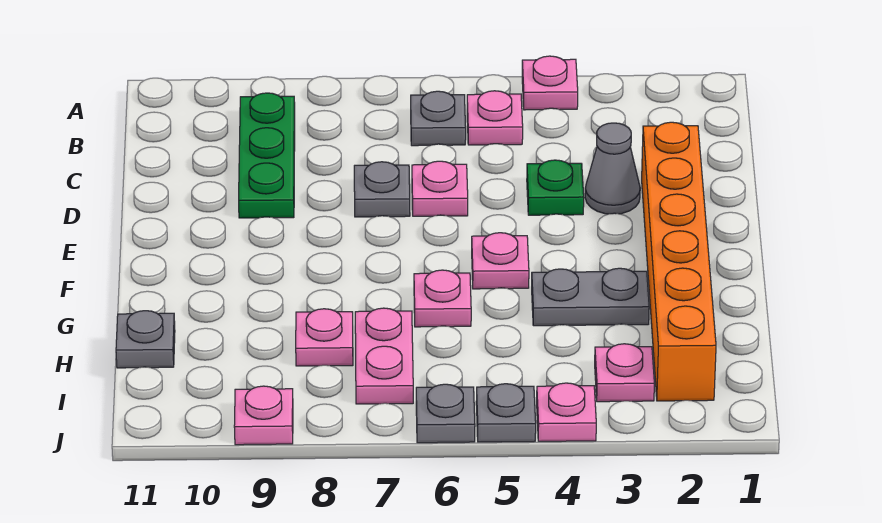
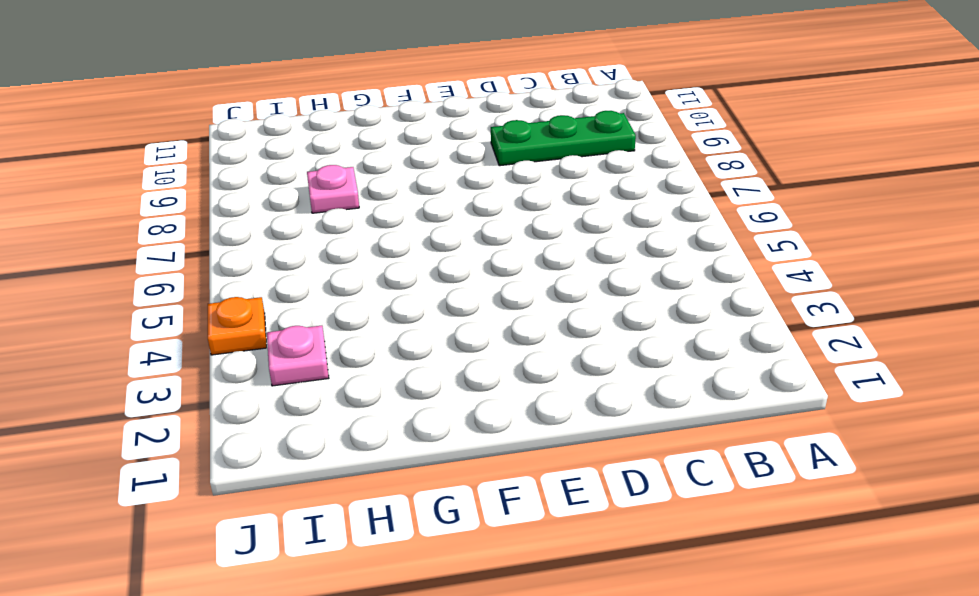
orange 1x1 plate [208,297,267,355] -> pink 1x1 plate [537,383,596,441]
none -> pink 1x1 plate [522,56,578,110]
none -> pink 1x1 plate [467,91,523,145]
none -> grey 1x1 plate [411,91,466,146]

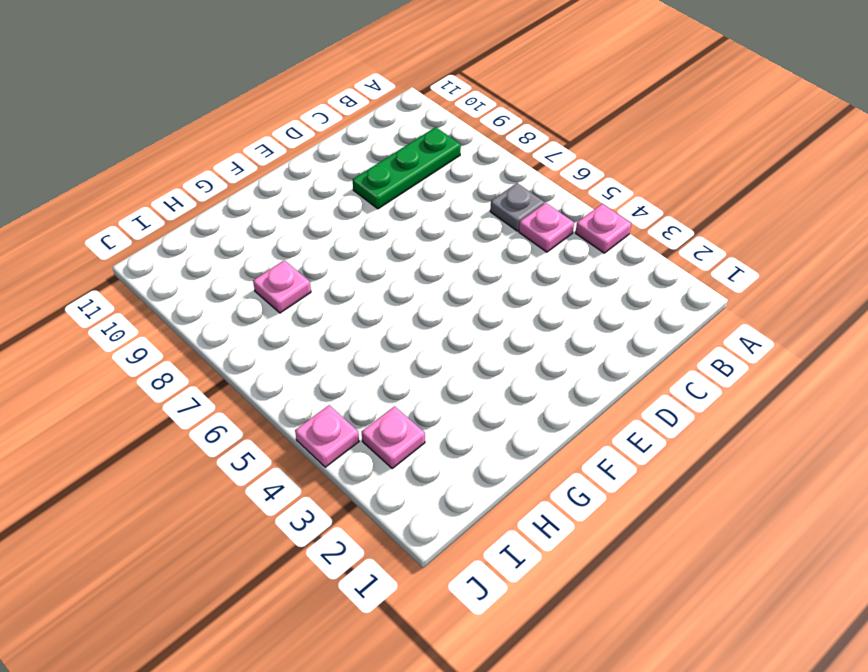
none -> orange 1x6 brick [642,122,716,401]
none -> grey 1x1 cone [585,123,640,214]
none -> green 1x1 plate [527,160,584,215]

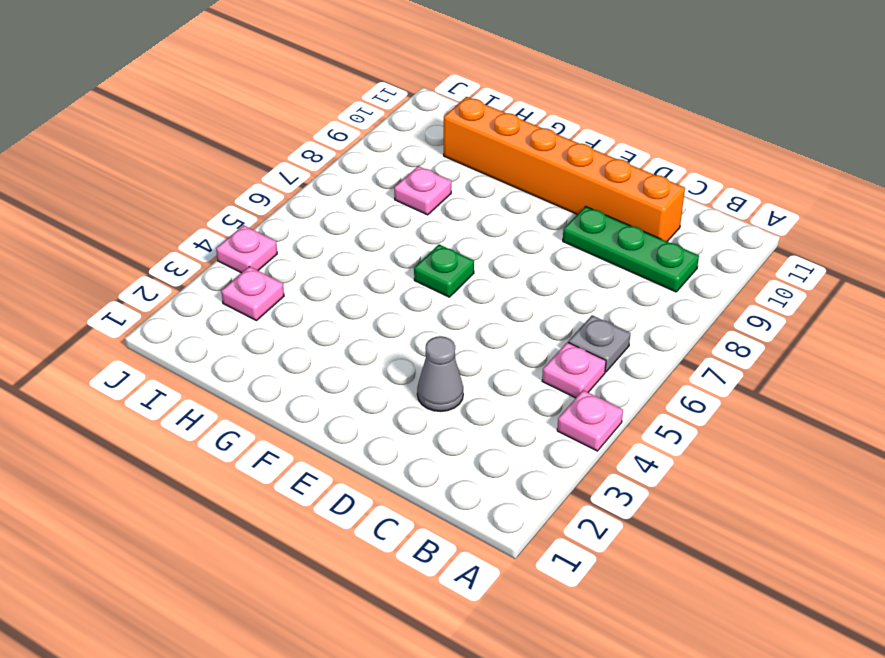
orange 1x6 brick [444,97,685,241] -> orange 1x6 brick moved to [642,122,716,401]
green 1x1 plate [414,244,474,297] -> green 1x1 plate moved to [527,160,584,215]
none -> pink 1x1 plate [412,161,468,216]
none -> grey 1x1 plate [354,162,410,217]
none -> pink 1x1 plate [472,233,529,289]

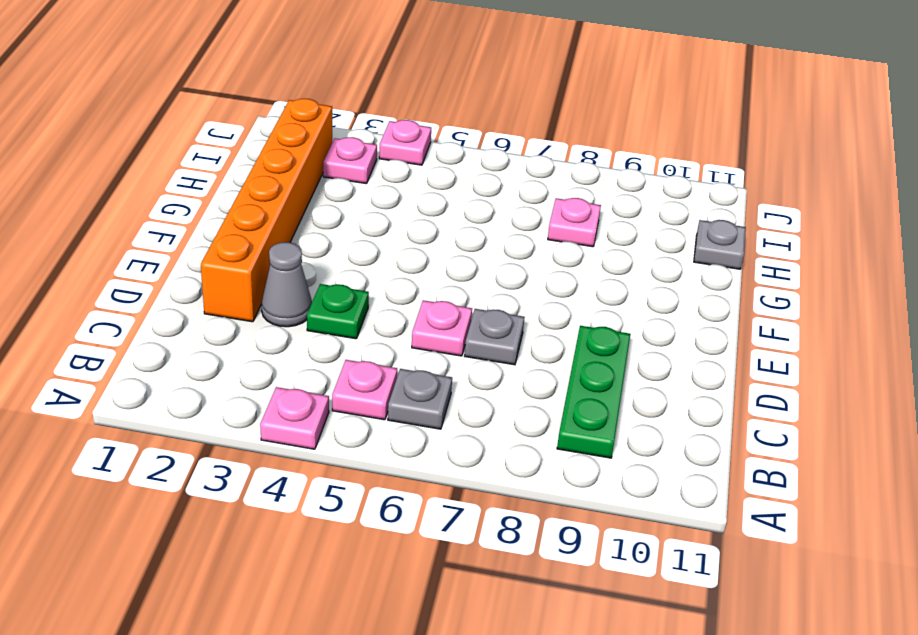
none -> pink 1x1 plate [472,233,529,289]
none -> grey 1x2 plate [532,268,649,326]
none -> pink 1x1 plate [414,270,471,327]

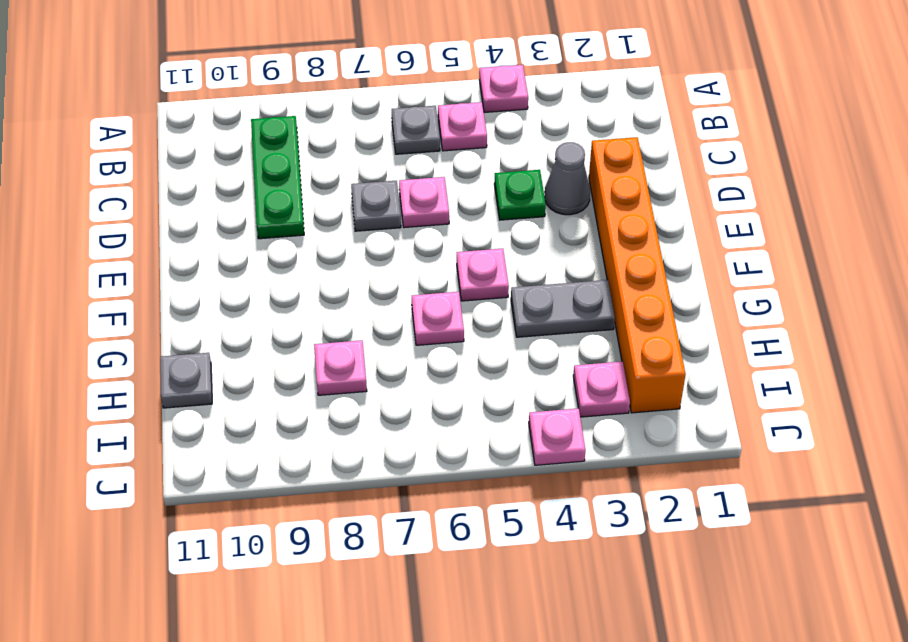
none -> pink 1x2 plate [355,308,413,404]
none -> grey 1x1 plate [476,384,536,442]
none -> grey 1x1 plate [416,384,475,443]

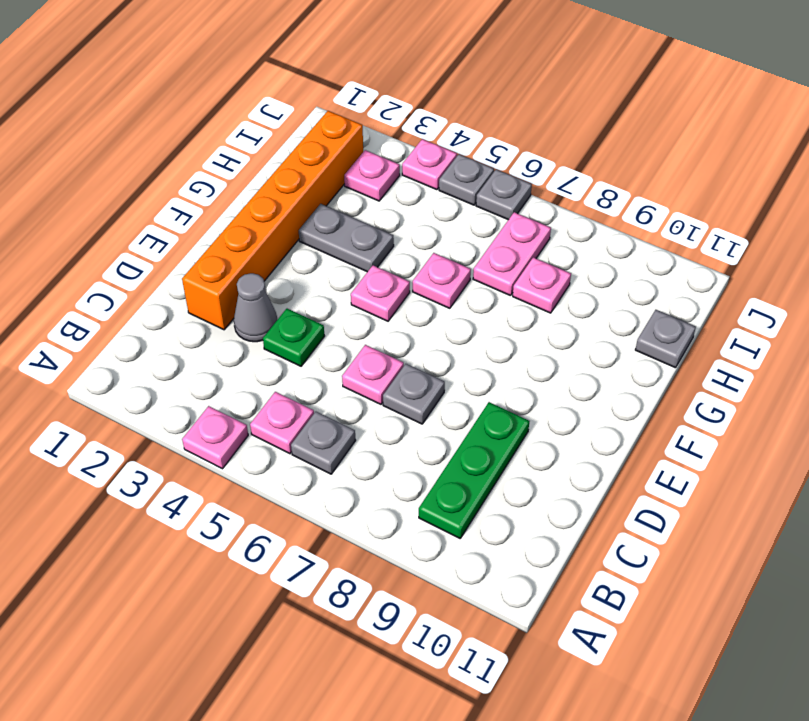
none -> pink 1x1 plate [234,386,293,445]

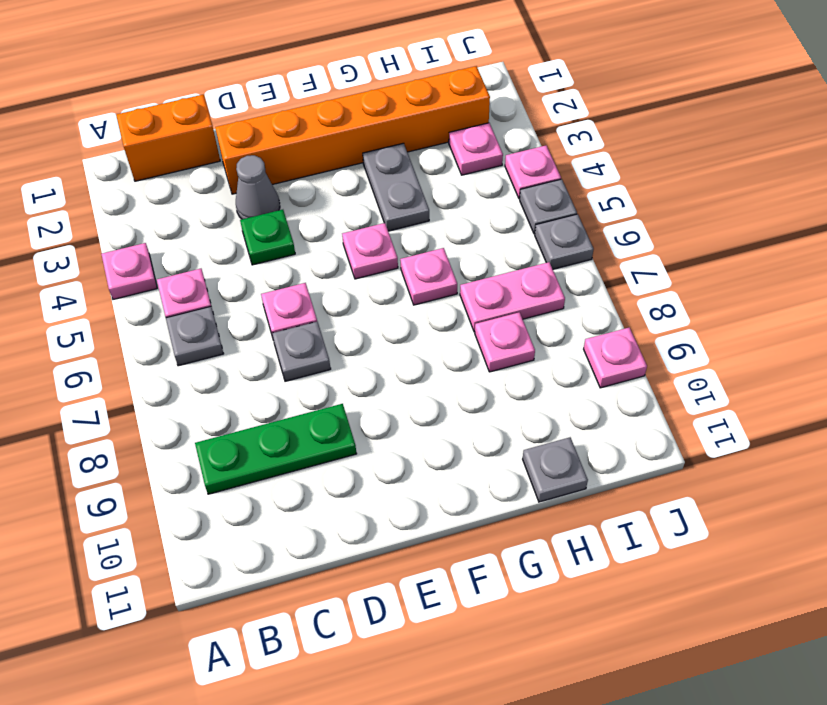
orange 1x2 brick [116,95,220,181] -> none

